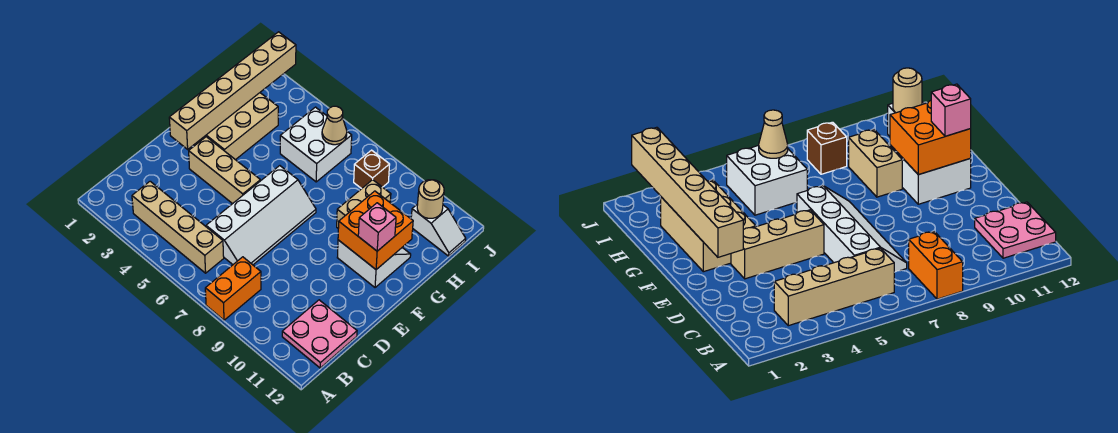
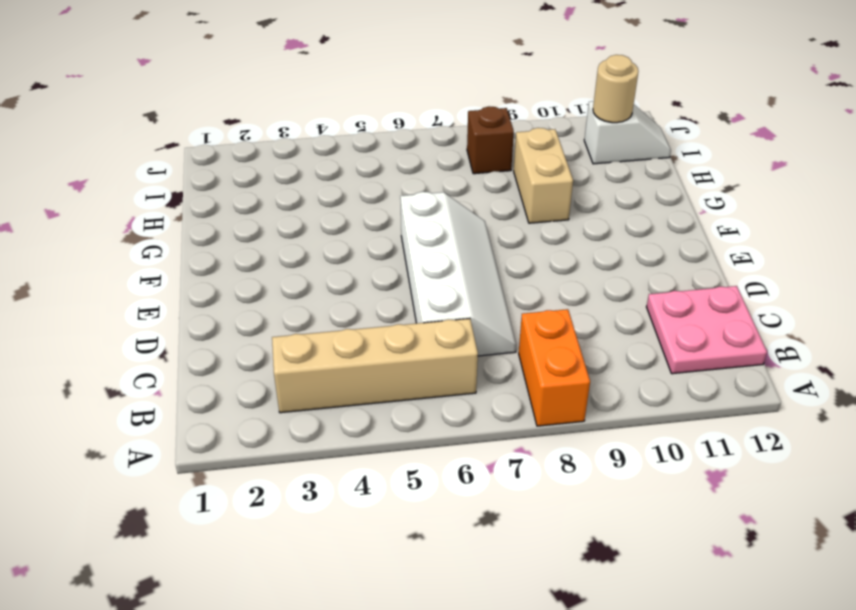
none -> tan 1x3 brick [189,137,260,204]
none -> tan 2x3 brick [195,93,278,160]
none -> white 2x2 slope [337,240,411,288]

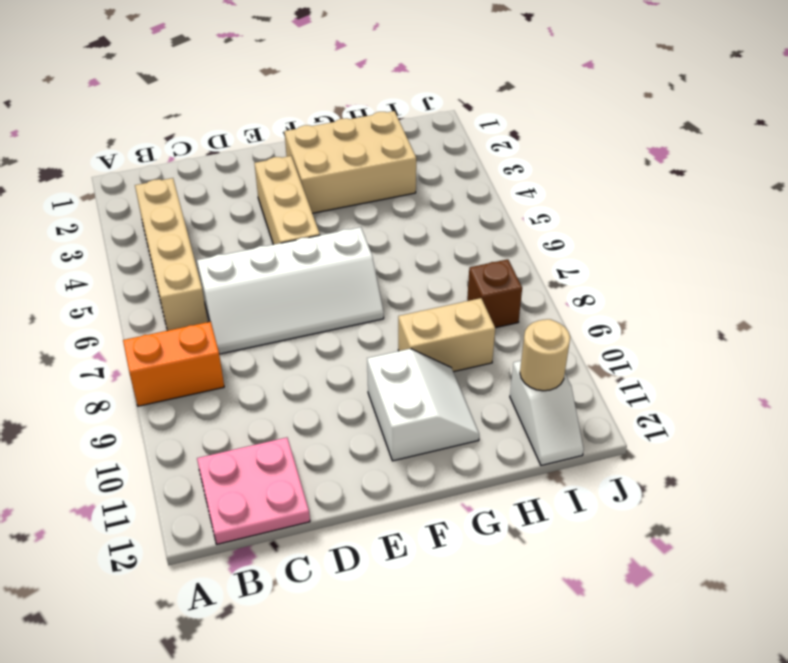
none -> white 2x2 brick [280,107,352,182]
none -> tan 1x6 brick [169,32,296,149]
none -> orange 2x2 brick [338,191,413,269]

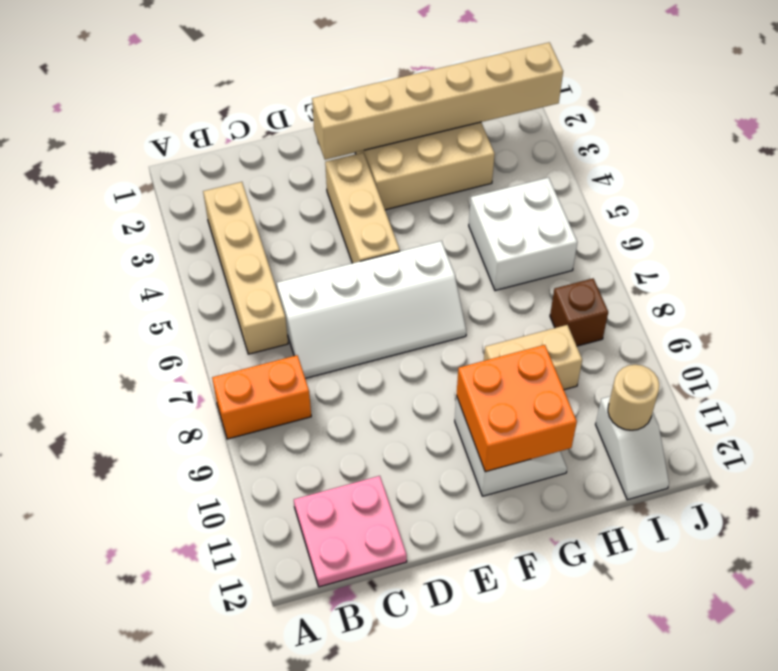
none -> tan 1x1 cone [322,106,347,145]
none -> pink 1x1 brick [358,203,396,251]

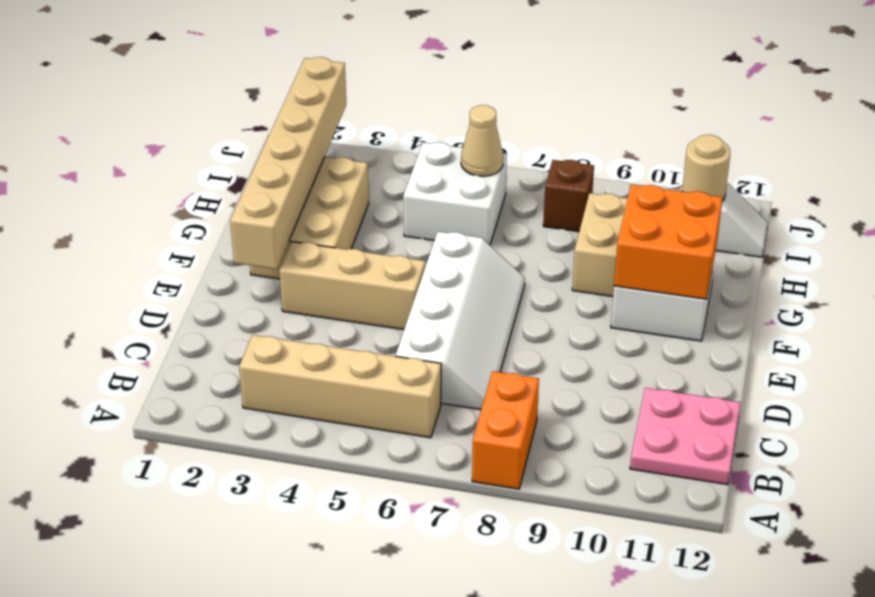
none -> pink 1x1 brick [358,203,396,251]

